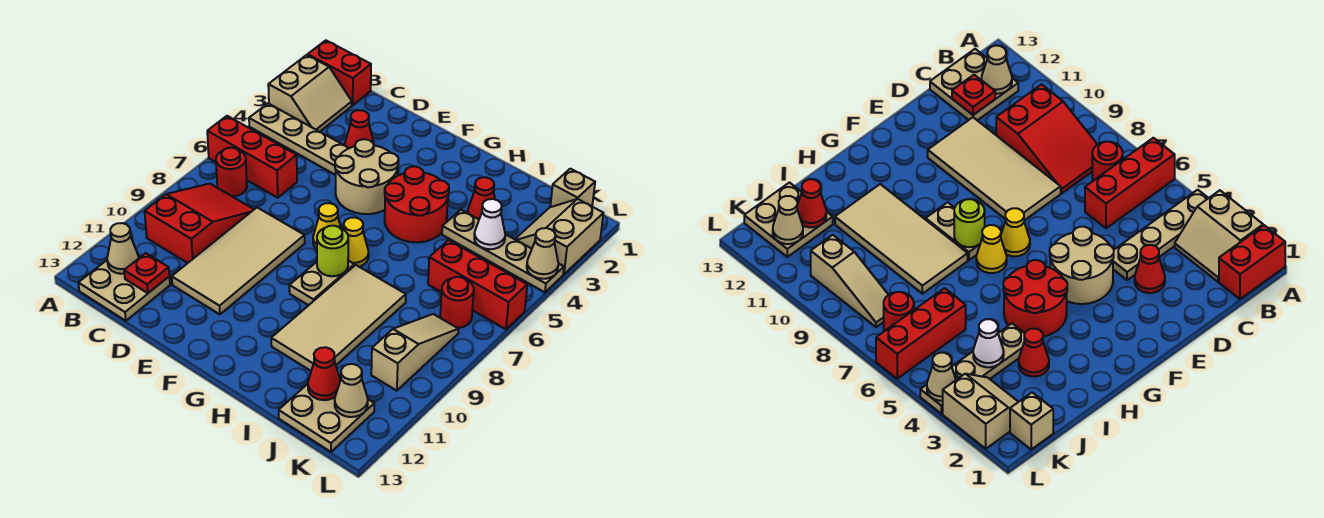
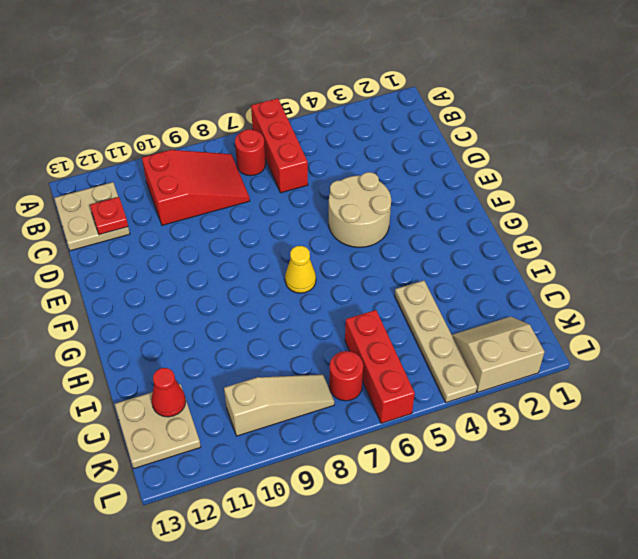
none -> red 1x2 brick [308,40,371,105]
none -> tan 2x2 slope [268,55,352,132]
none -> tan 1x4 plate [249,104,349,175]
none -> red 1x1 cone [345,110,374,148]

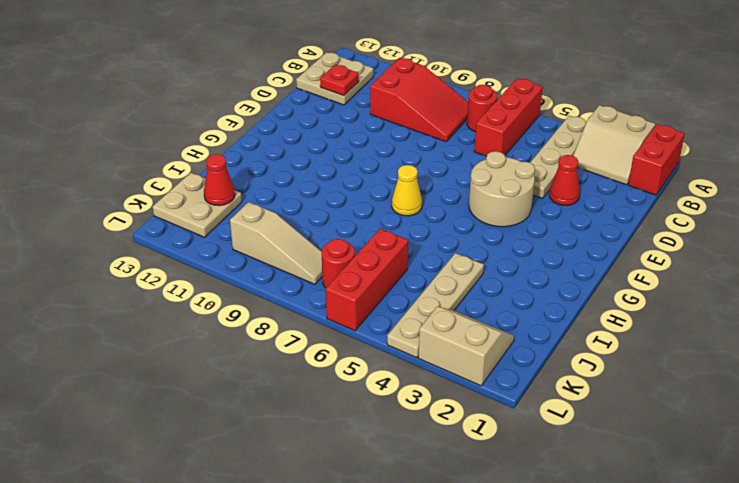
none -> tan 2x4 tile [172,208,305,314]
none -> yellow 1x1 cone [313,203,341,249]
none -> red 2x2 round brick [385,166,449,242]
none -> tan 1x2 plate [289,261,354,305]

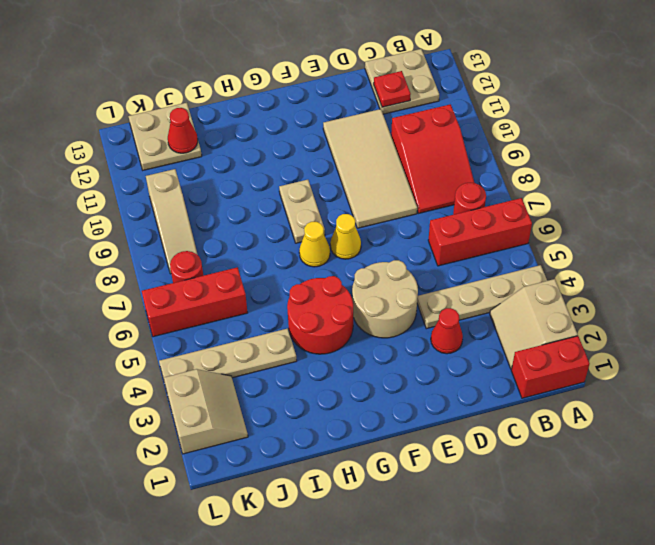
none -> tan 2x4 tile [271,265,406,371]
none -> red 1x1 cone [467,177,495,219]
none -> tan 1x1 brick [550,169,595,207]
none -> tan 1x1 cone [107,223,138,274]

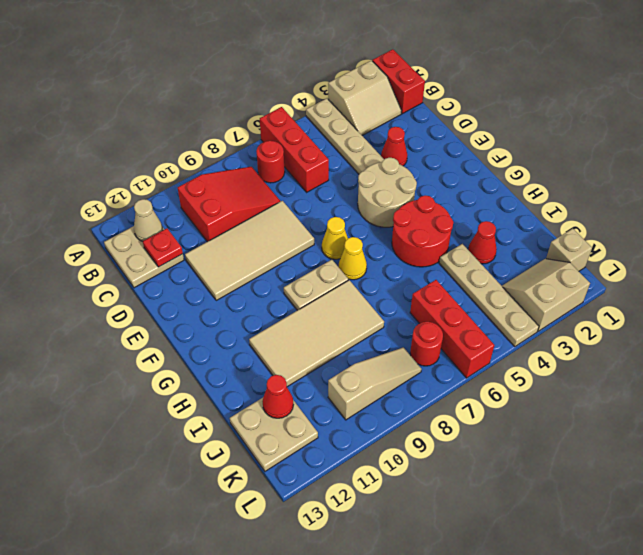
none -> lime 1x1 round brick [317,226,348,276]
none -> white 1x1 cone [474,199,505,249]
none -> tan 1x1 cone [335,364,368,417]
none -> tan 1x1 cone [527,228,558,279]

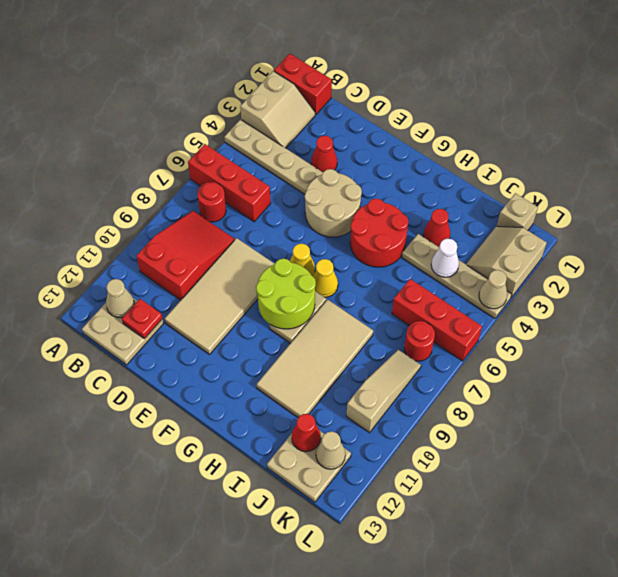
lime 2x2 round brick [256,259,316,329] -> lime 1x1 round brick [317,226,348,276]

